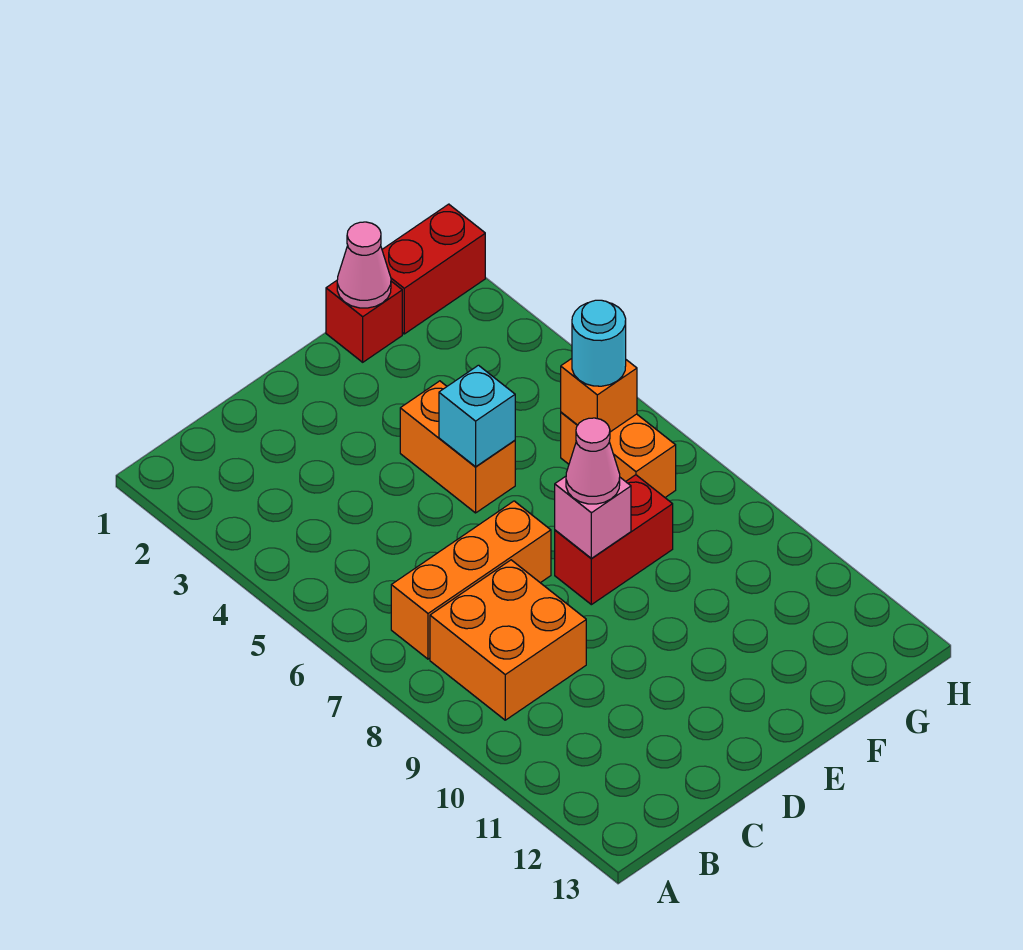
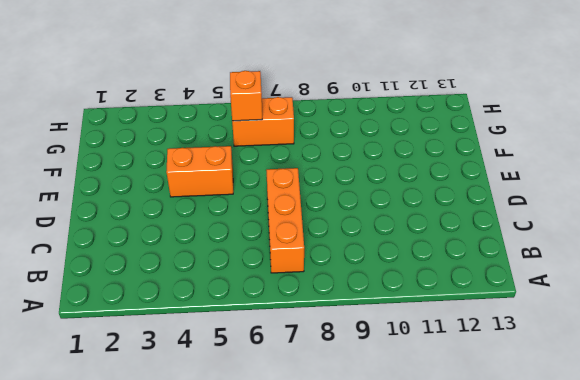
none -> orange 2x2 brick [430,560,586,720]
none -> red 1x2 brick [555,475,673,605]
none -> red 1x1 brick [326,281,402,362]

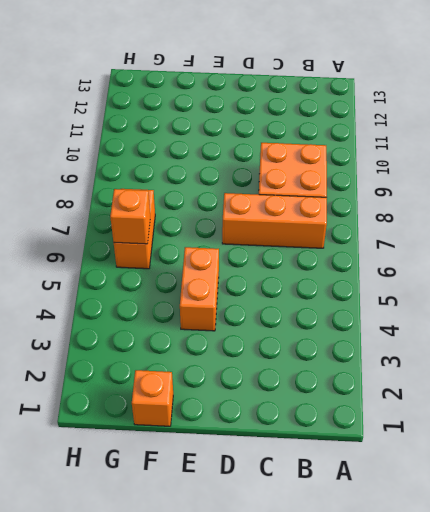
orange 1x1 brick [132,370,173,426] -> red 1x1 brick [326,281,402,362]
none -> red 1x2 brick [555,475,673,605]
none -> red 1x2 brick [382,204,485,334]
none -> cyan 1x1 brick [439,365,515,467]

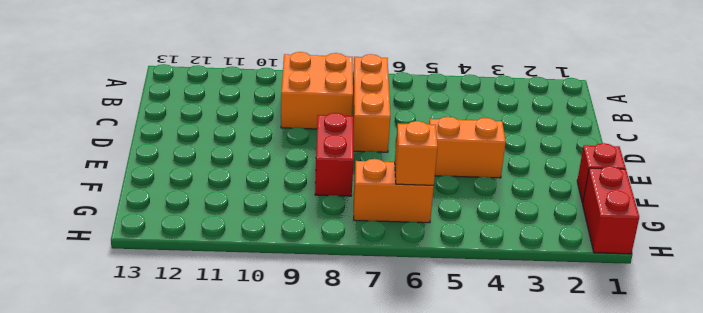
none -> cyan 1x1 brick [439,365,515,467]
none -> pink 1x1 brick [555,476,631,558]
none -> pink 1x1 cone [337,222,391,308]

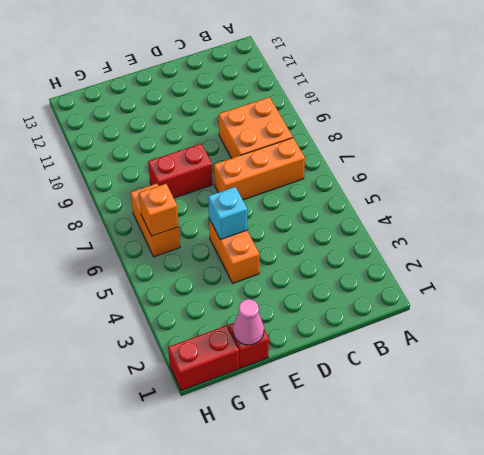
none -> pink 1x1 brick [555,476,631,558]
none -> pink 1x1 cone [566,418,620,504]
none -> cyan 1x1 round brick [572,300,626,386]

